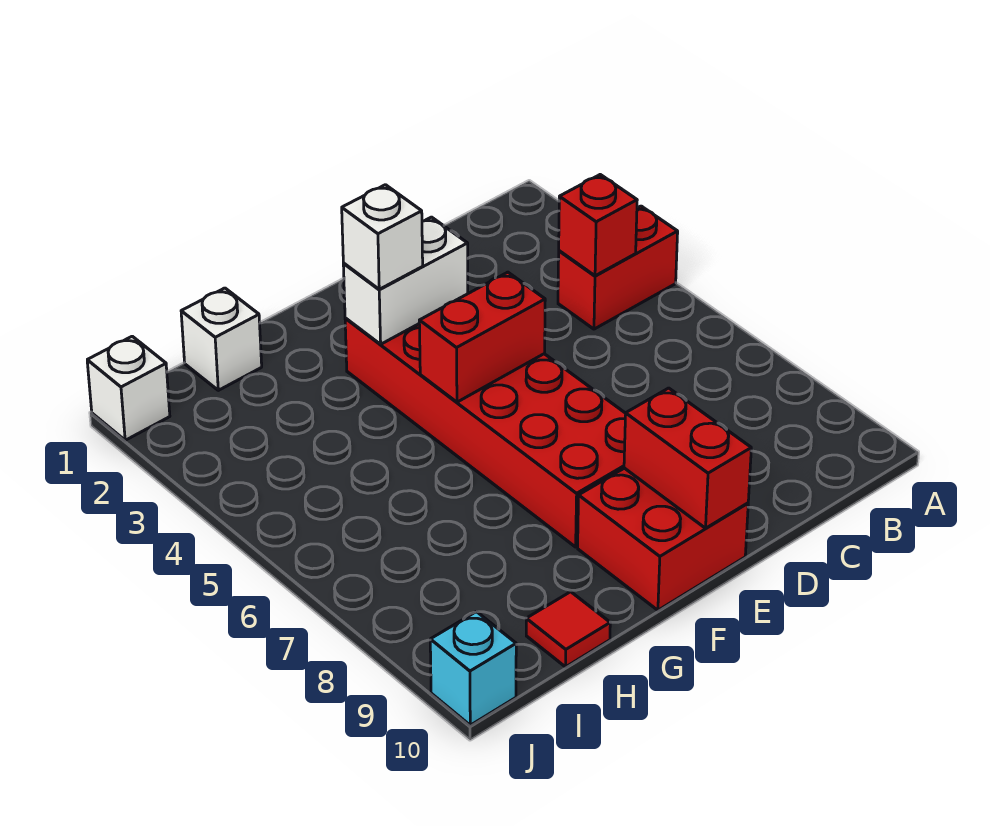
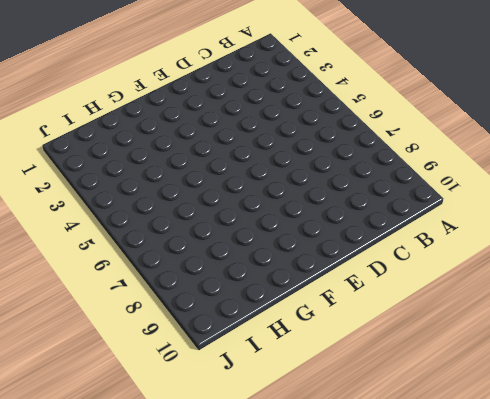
none -> red 1x2 brick [558,206,678,329]
none -> red 2x6 brick [345,318,626,547]
none -> red 2x2 brick [578,468,748,610]

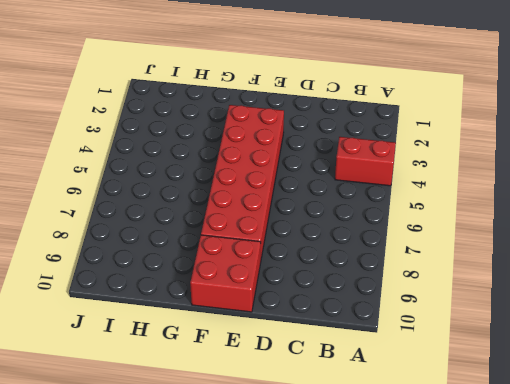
none -> white 1x1 brick [181,288,262,390]
none -> red 1x1 tile [526,592,610,667]
none -> white 1x1 brick [87,336,170,440]

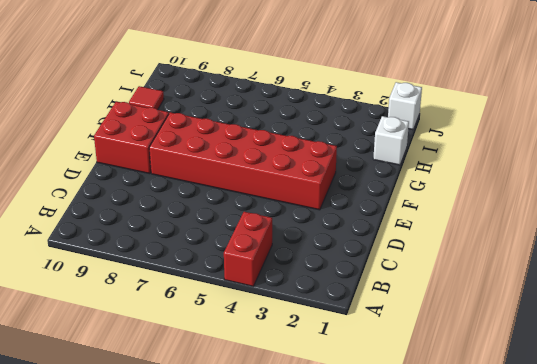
none -> cyan 1x1 brick [430,612,516,725]
none -> red 1x1 brick [559,175,637,276]
none -> white 1x2 brick [343,217,468,344]

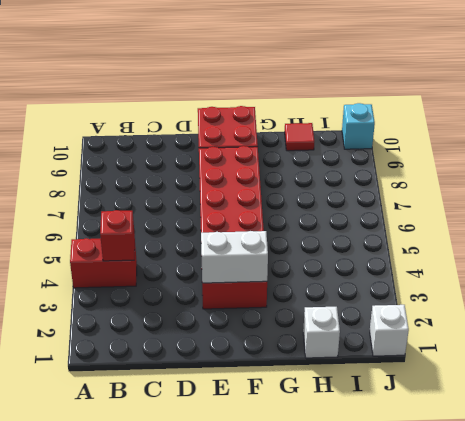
none -> red 1x2 brick [419,272,545,402]
none -> red 1x2 brick [624,388,751,528]
none -> white 1x1 brick [342,185,423,289]

